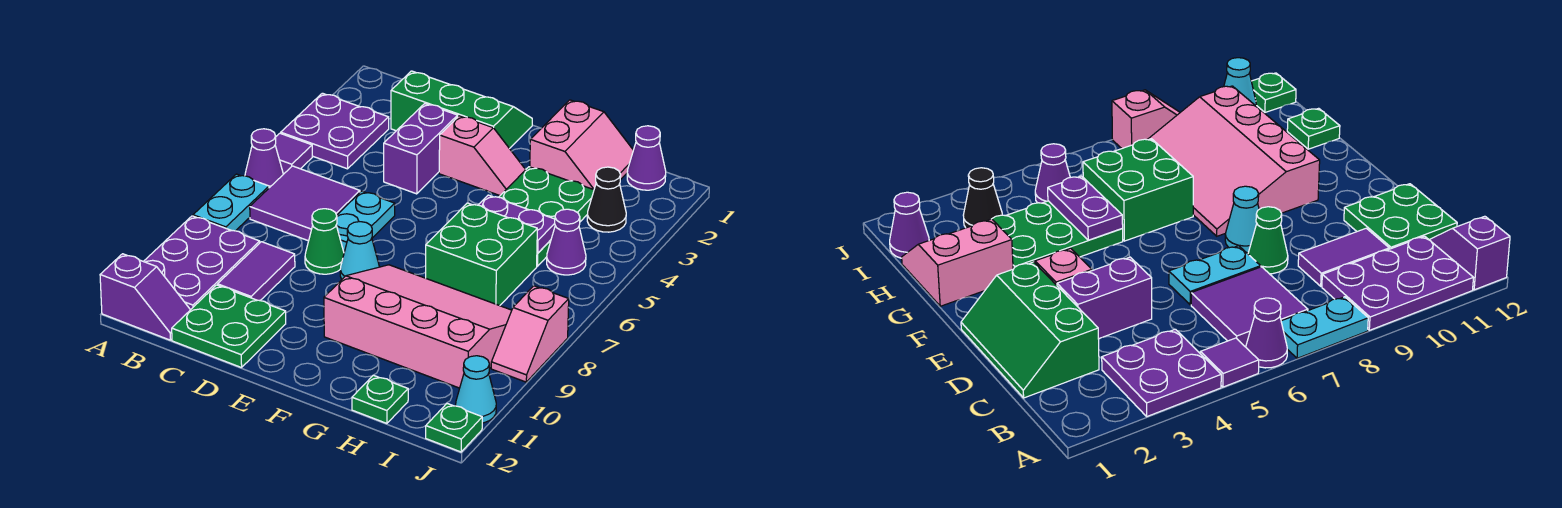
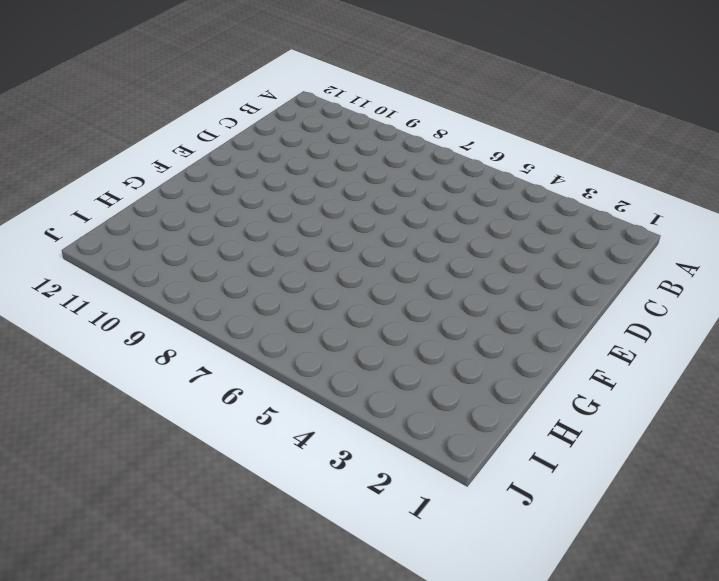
none -> purple 2x2 plate [281,93,389,169]
none -> purple 1x1 tile [275,133,312,174]
none -> purple 1x1 cone [245,129,283,188]

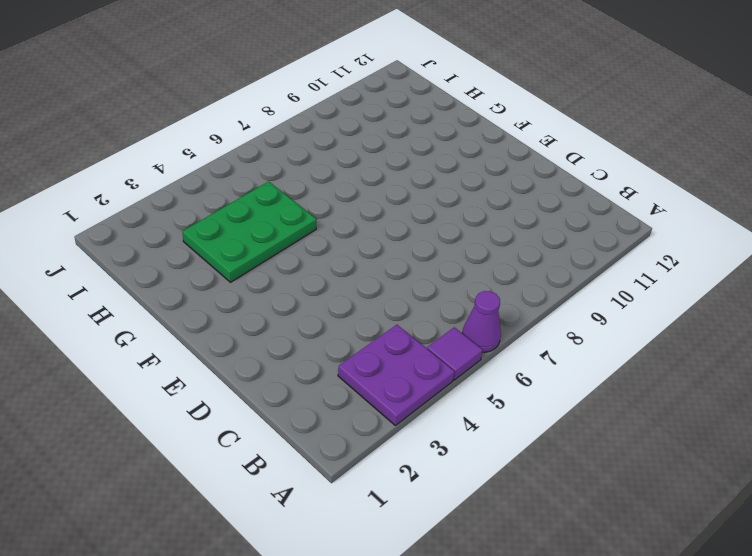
none -> cyan 1x2 plate [193,174,269,231]
none -> purple 2x3 plate [144,216,260,310]
none -> purple 1x2 slope [100,254,190,340]

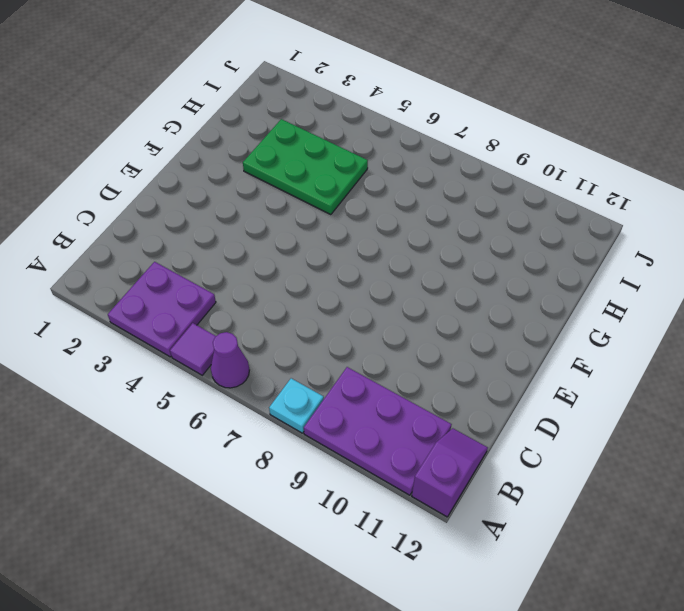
cyan 1x1 plate [269,378,324,433] -> cyan 1x2 plate [193,174,269,231]
none -> purple 2x2 tile [250,166,360,241]
none -> green 2x3 slope [391,71,532,149]
none -> purple 1x2 tile [218,242,295,301]

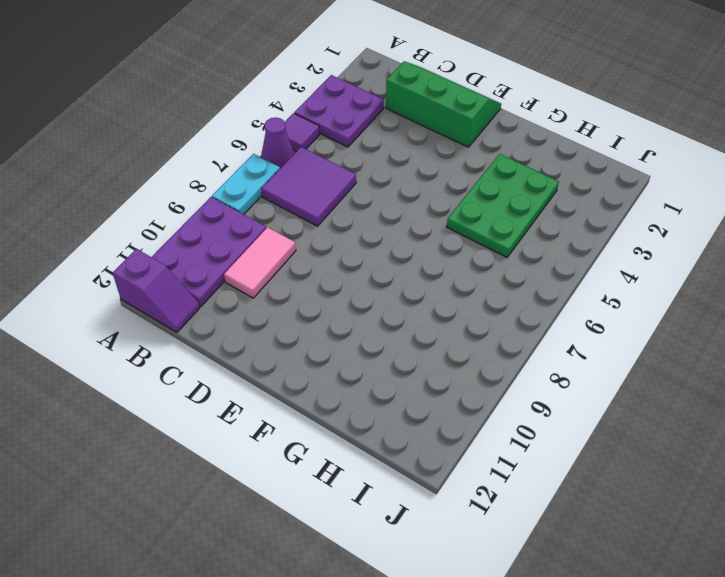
pink 1x2 tile [224,227,296,298] -> purple 1x2 tile [218,242,295,301]
none -> green 2x2 plate [172,285,286,368]
none -> purple 1x2 brick [384,104,458,194]
none -> cyan 1x2 plate [336,191,395,252]

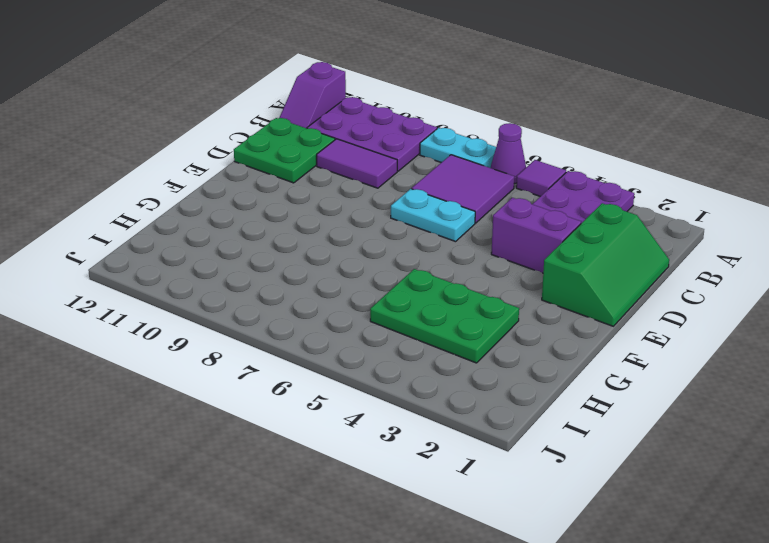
none -> green 1x1 cone [305,209,344,274]
none -> pink 1x2 slope [439,116,526,195]
none -> cyan 1x1 cone [340,222,379,279]

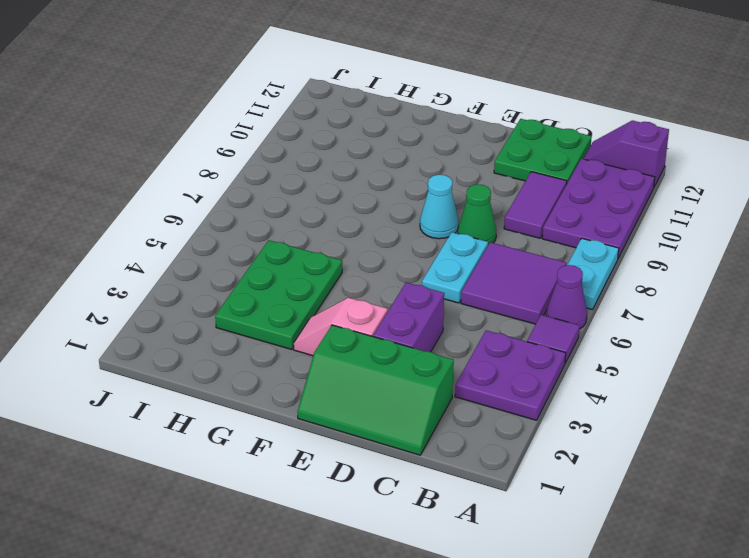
none -> pink 3x4 slope [324,265,512,388]
none -> pink 2x2 slope [530,100,633,190]
none -> green 2x2 brick [426,203,537,306]

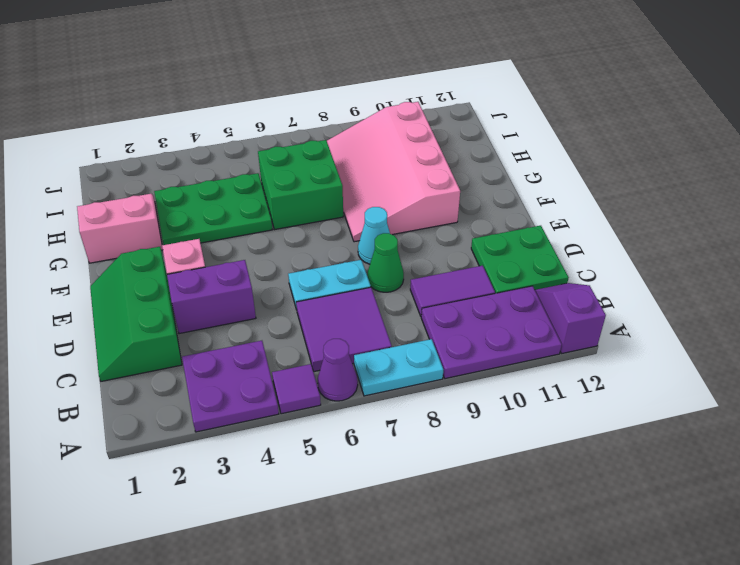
none -> green 1x1 plate [352,375,408,423]
none -> purple 1x1 cone [627,126,666,190]
none -> black 1x1 cone [587,167,626,232]

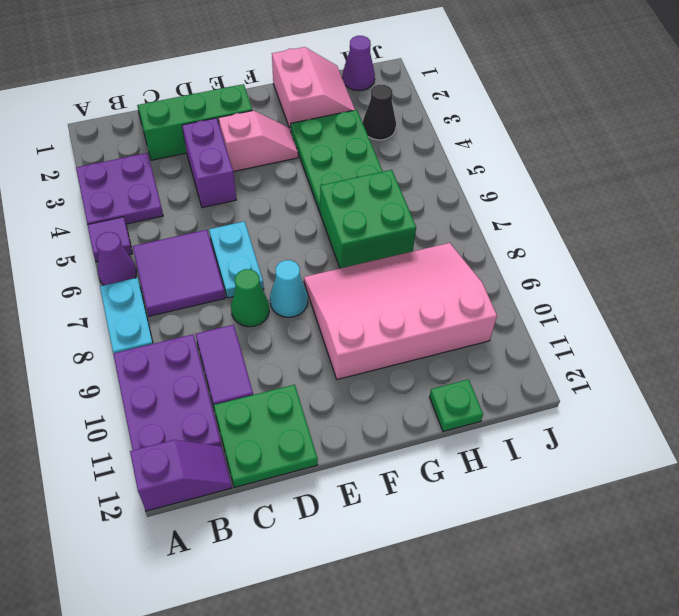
none -> purple 1x1 cone [547,209,586,275]
none -> pink 1x2 slope [491,286,569,382]
none -> cyan 1x1 cone [456,356,496,423]

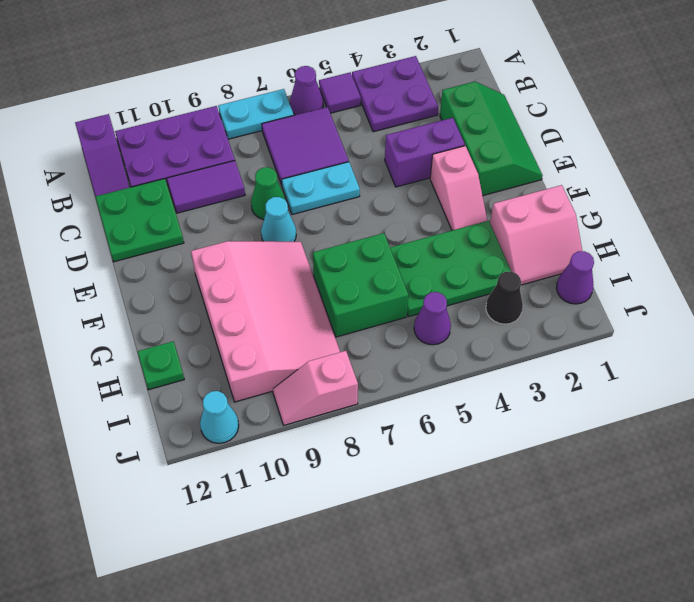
none -> green 1x1 plate [426,404,482,452]
none -> purple 1x2 plate [479,195,555,253]

